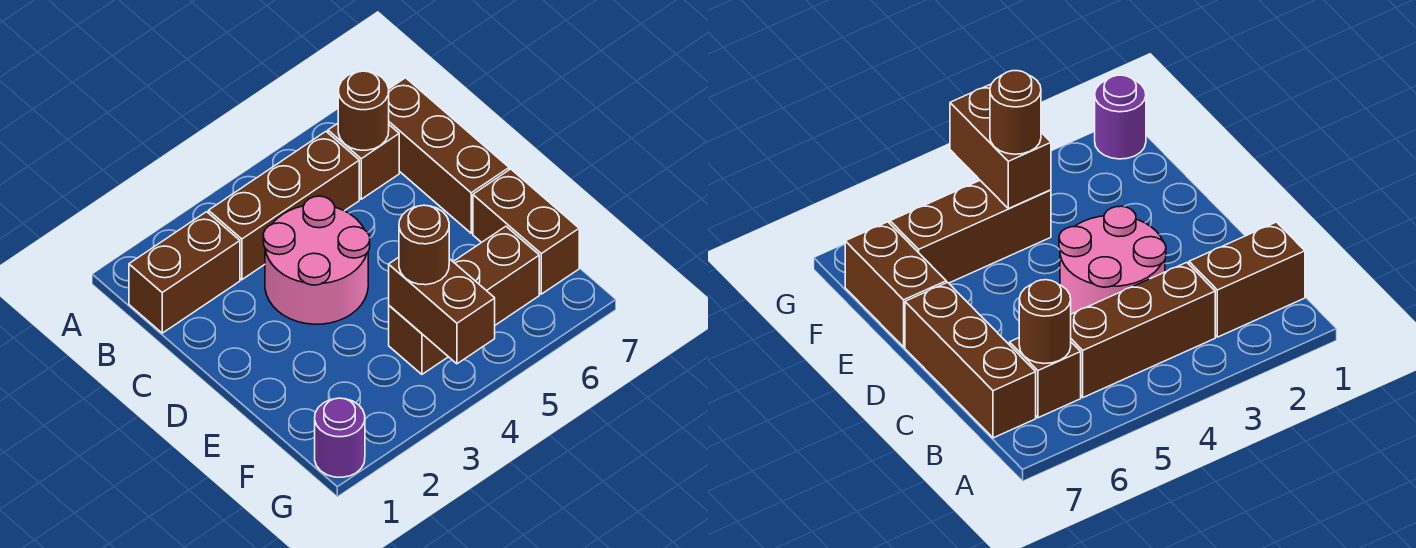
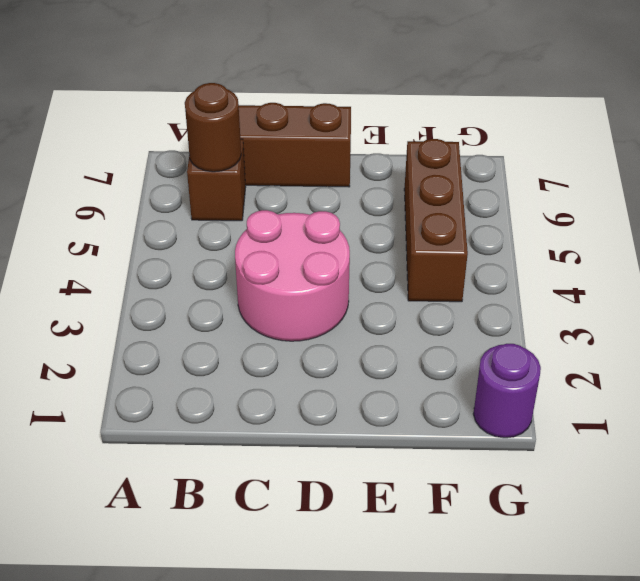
none -> brown 1x2 brick [129,212,240,333]
none -> brown 1x3 brick [209,132,359,280]

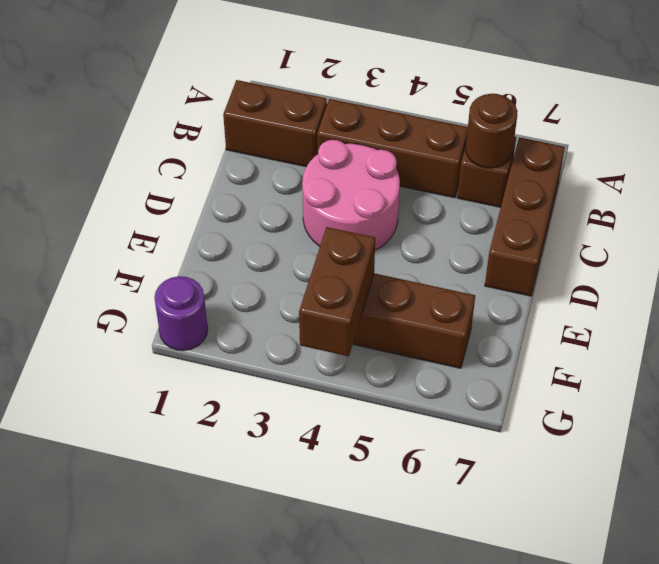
none -> brown 1x2 brick [473,169,579,294]
none -> brown 1x1 round brick [399,205,449,285]

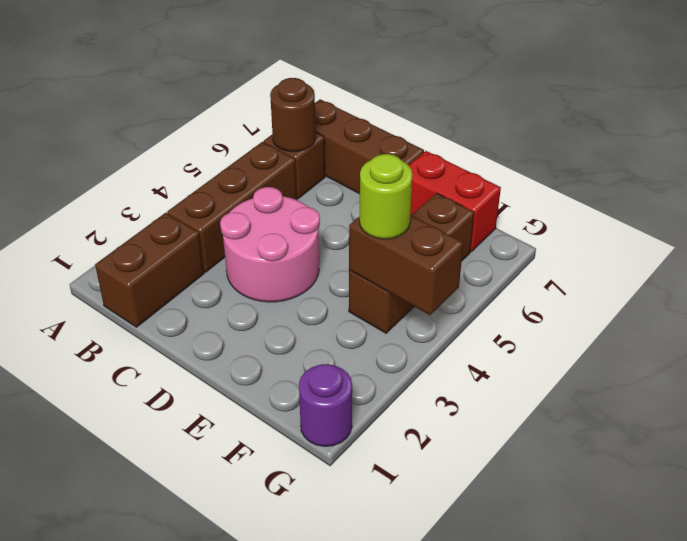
red 1x2 brick [409,151,501,252] -> brown 1x2 brick [473,169,579,294]
lime 1x1 round brick [359,154,412,239] -> brown 1x1 round brick [399,205,449,285]

